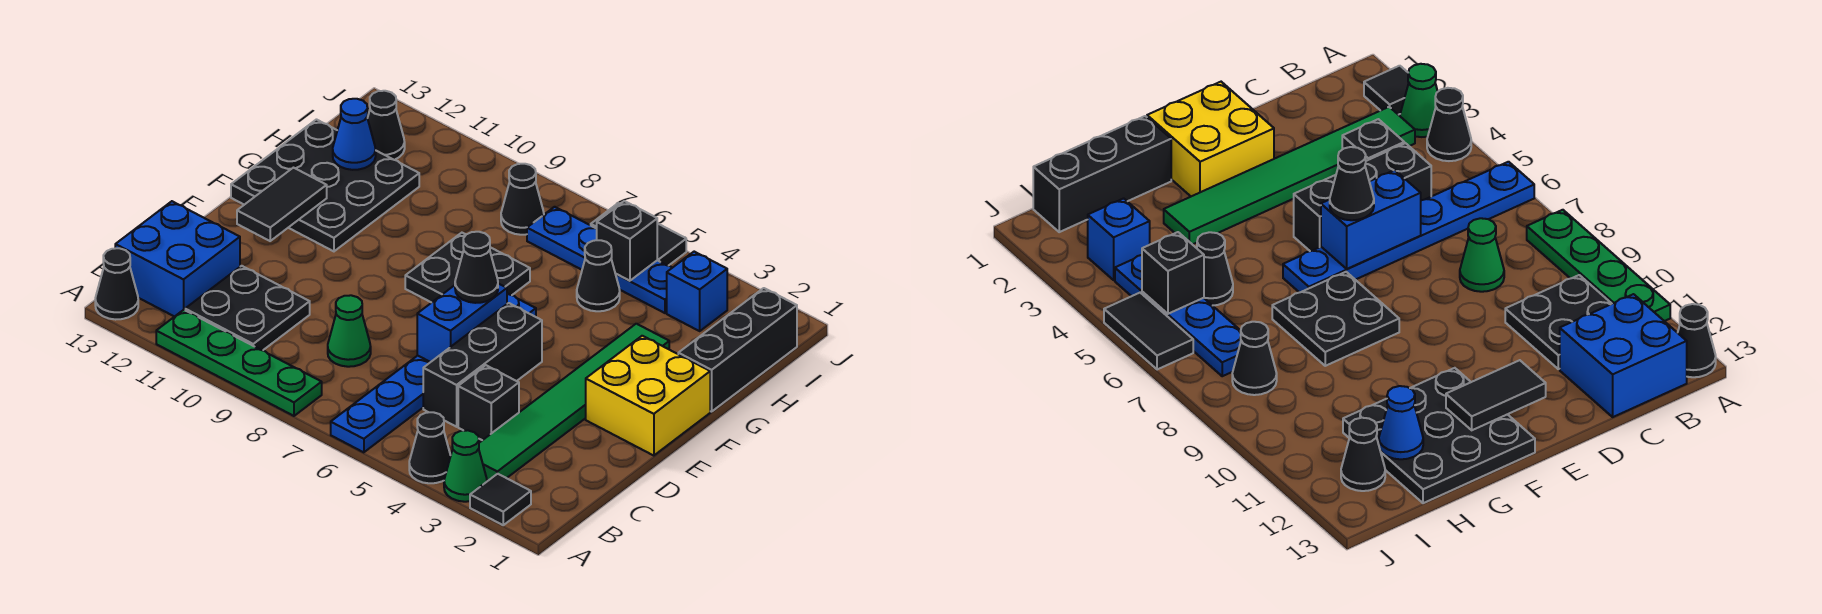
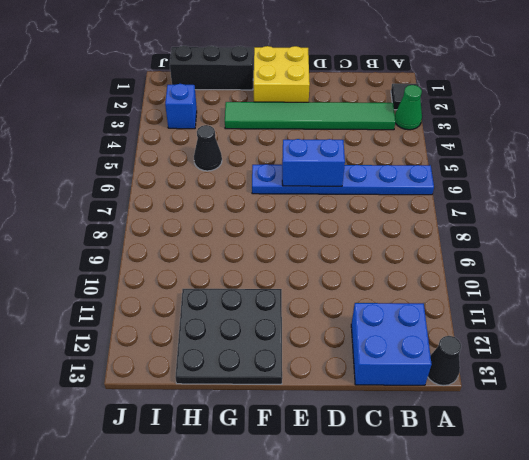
none -> black 1x1 cone [409,412,451,483]
none -> green 1x4 plate [156,310,322,416]
none -> black 2x2 plate [185,266,310,350]

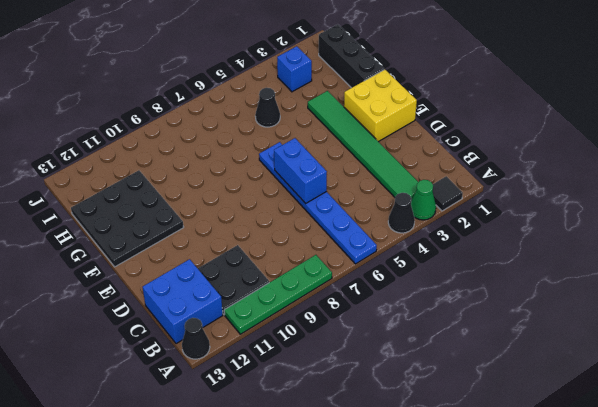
none -> black 1x1 brick [458,365,519,440]
none -> black 1x3 brick [423,303,542,427]
none -> green 1x1 cone [328,295,371,367]

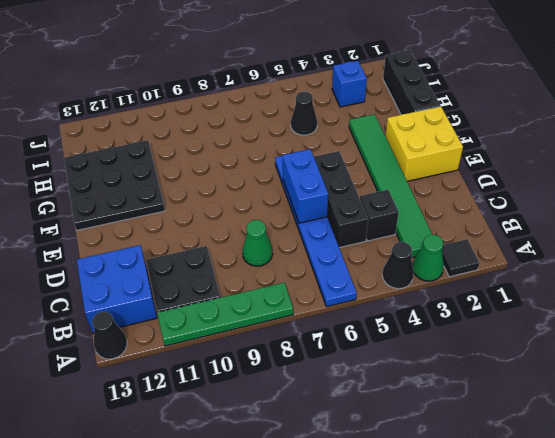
none -> black 2x2 plate [405,233,530,303]
none -> blue 1x4 plate [527,207,672,313]
none -> black 1x1 cone [501,164,544,235]

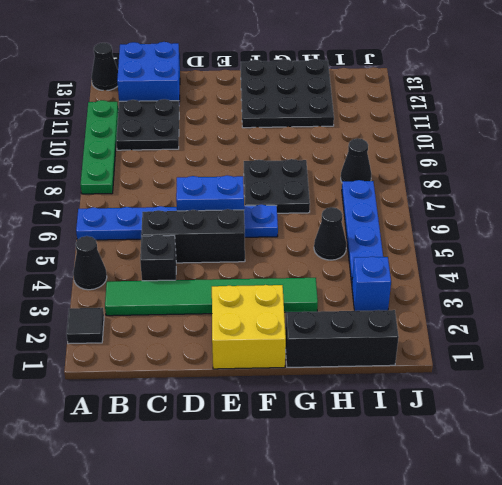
none -> green 1x1 cone [444,430,487,502]
none -> green 1x1 cone [328,295,371,367]
none -> black 1x1 cone [368,91,405,160]

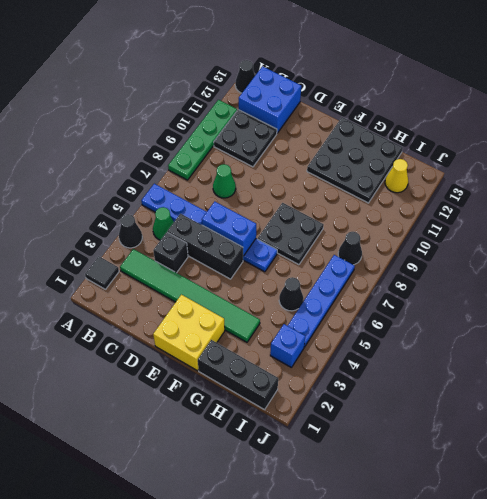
green 1x1 cone [153,207,174,240] -> green 1x1 cone moved to [444,430,487,502]
yellow 1x1 cone [385,159,408,193] -> black 1x1 cone [368,91,405,160]
none -> black 1x2 tile [591,203,686,266]
none -> black 1x2 tile [237,168,327,241]
none -> blue 1x1 cone [333,99,376,170]

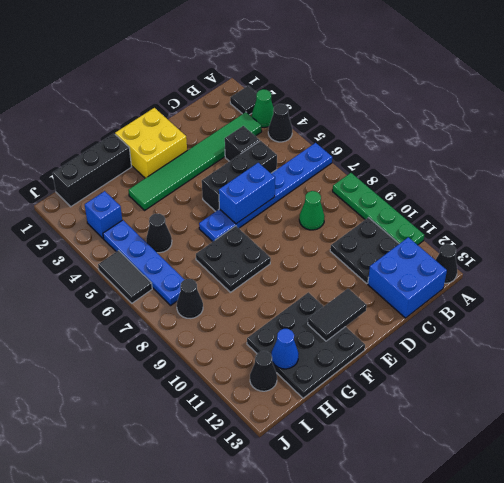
none -> black 1x1 brick [597,201,657,281]
none -> black 1x1 cone [455,232,498,303]

